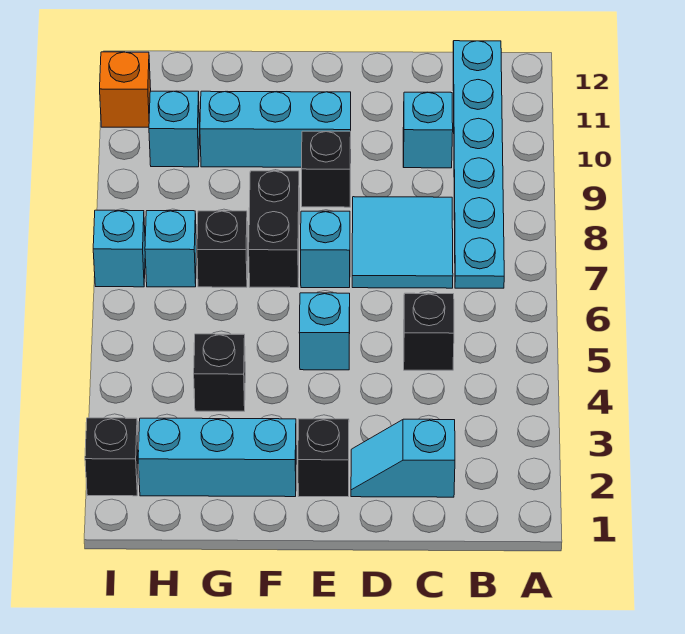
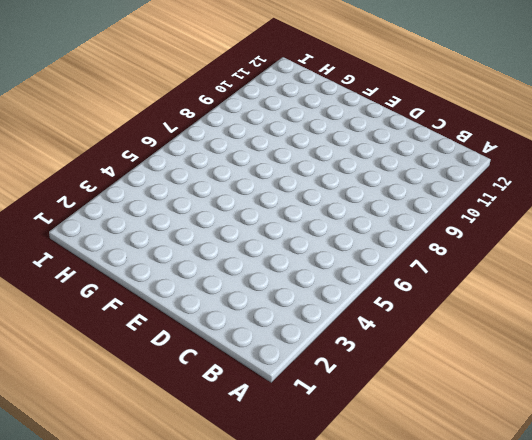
none -> cyan 1x6 plate [453,41,504,288]
none -> cyan 1x2 slope [351,419,455,497]
none -> black 1x1 brick [404,293,454,370]

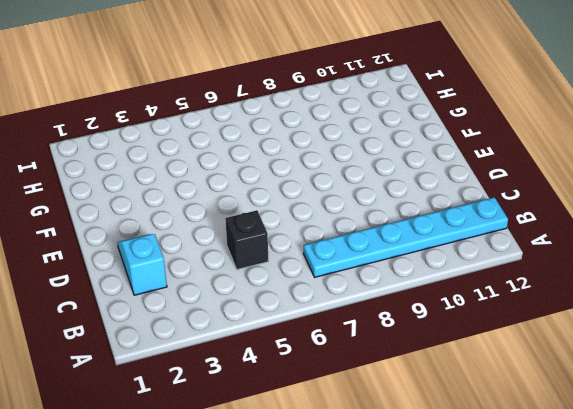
none -> cyan 2x2 tile [352,197,453,288]
none -> cyan 1x1 brick [403,92,453,168]
none -> black 1x1 brick [298,419,349,497]

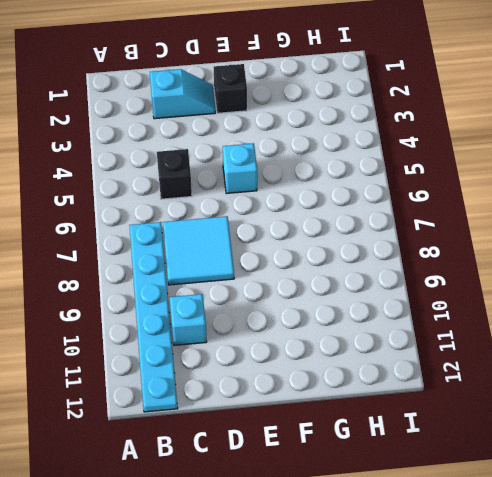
none -> cyan 1x1 brick [301,211,350,288]
none -> black 1x1 brick [302,131,351,207]
none -> cyan 1x3 brick [200,91,351,167]

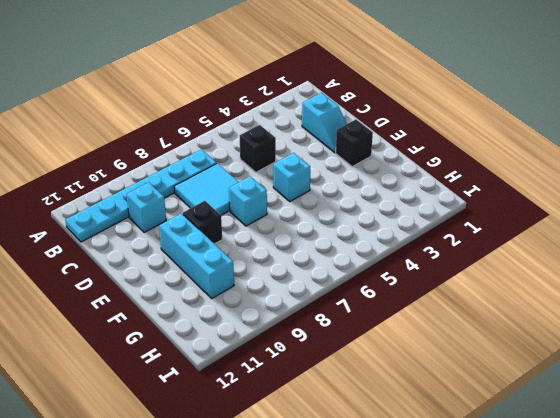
none -> cyan 1x3 brick [138,418,296,497]
none -> black 1x2 brick [249,171,299,288]
none -> black 1x1 brick [194,334,245,411]

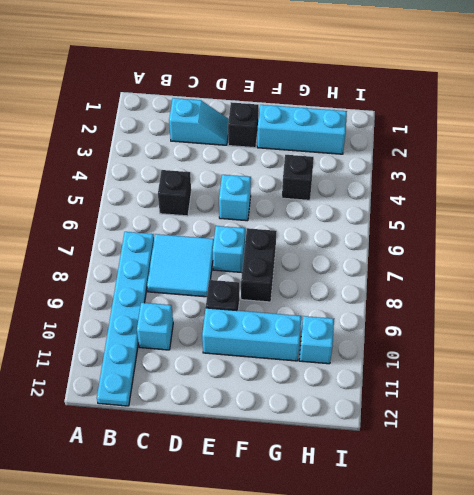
none -> black 1x1 brick [197,211,248,287]
none -> cyan 1x1 brick [145,211,197,287]
none -> black 1x1 brick [85,418,139,496]

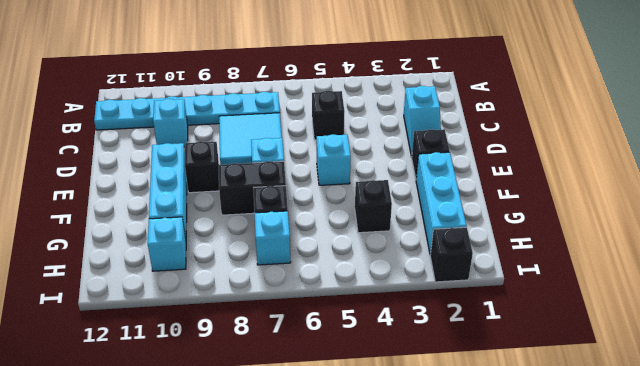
none -> cyan 1x1 brick [93,210,145,287]
none -> orange 1x1 brick [100,52,151,127]

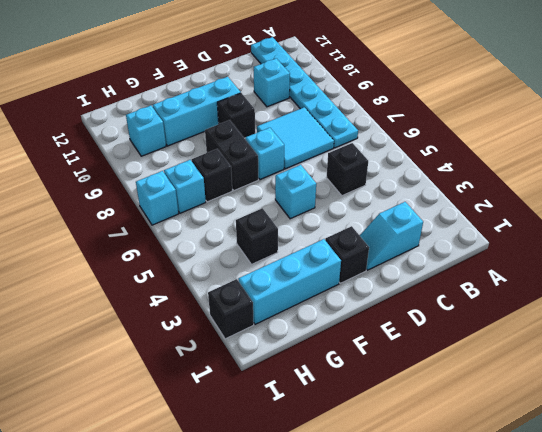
none -> orange 1x1 brick [100,52,151,127]

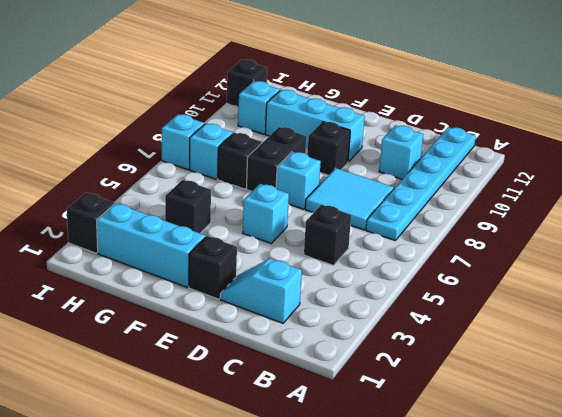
black 1x1 brick [227,59,267,107] -> orange 1x1 brick [100,52,151,127]

